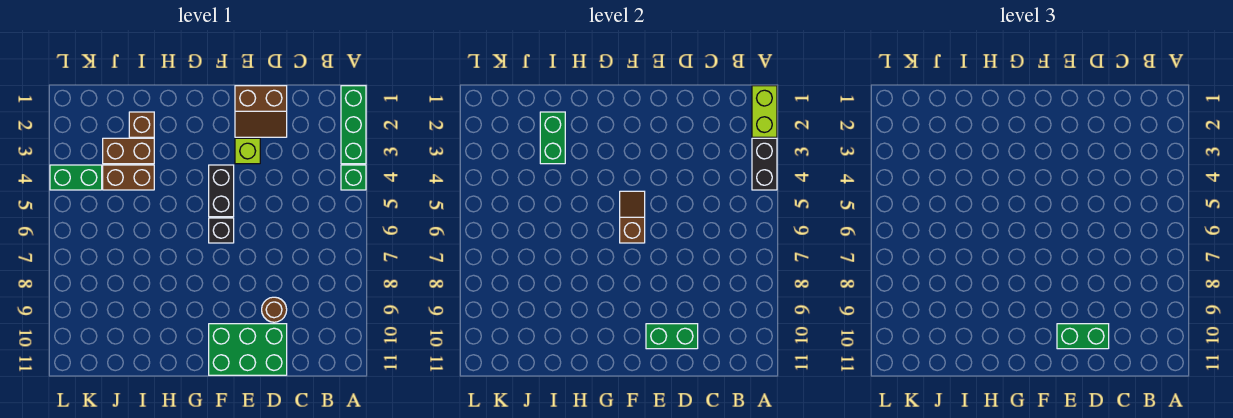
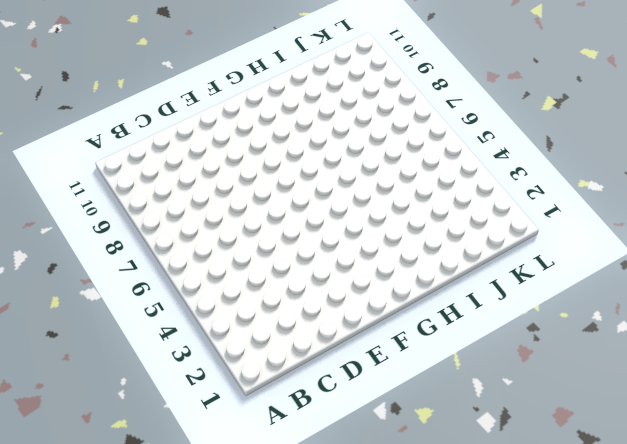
none -> green 1x3 brick [341,86,366,164]
none -> green 1x1 brick [341,165,366,190]
none -> brown 2x2 slope [235,86,287,137]

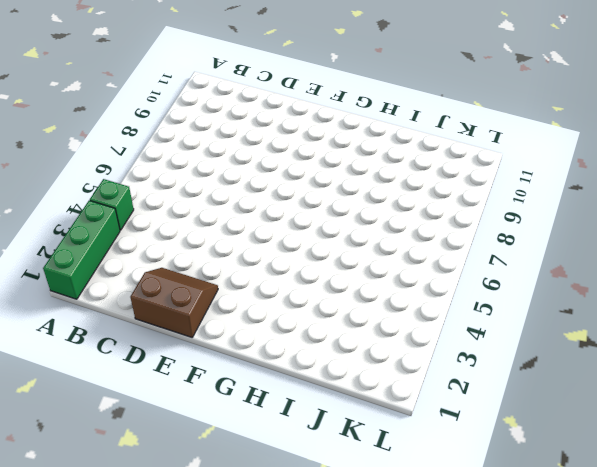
none -> brown 1x1 round brick [262,297,287,322]
none -> green 2x3 brick [209,324,287,375]
none -> lime 1x1 brick [235,138,260,164]

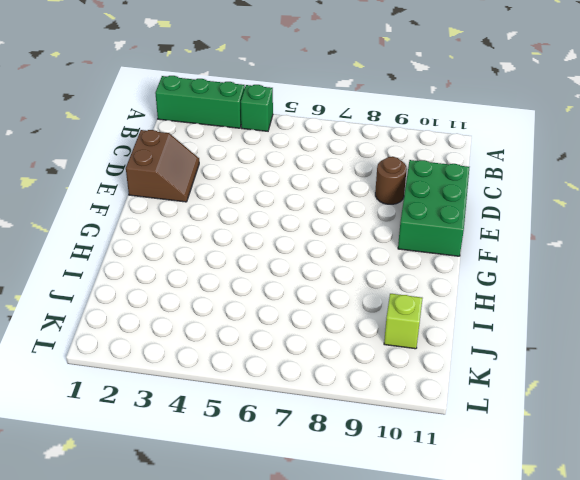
lime 1x1 brick [384,294,423,349] -> lime 1x1 brick moved to [235,138,260,164]
none -> black 1x2 brick [209,165,234,217]
none -> black 1x1 brick [209,218,234,243]
none -> brown 1x1 brick [129,112,154,137]

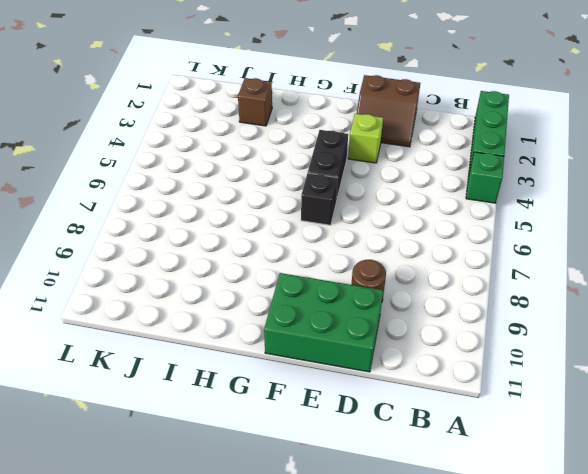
none -> brown 1x2 brick [103,138,154,164]
none -> brown 1x2 brick [103,165,154,190]
none -> green 1x2 brick [50,165,102,190]

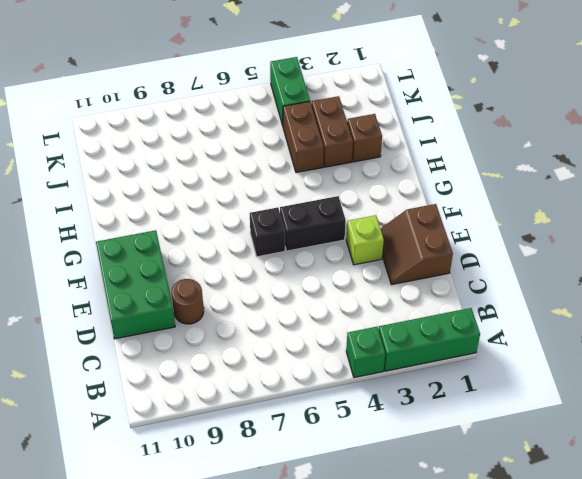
none -> lime 1x2 brick [752,86,777,137]
none -> black 1x2 brick [752,138,777,190]
none -> green 1x2 brick [646,324,698,349]

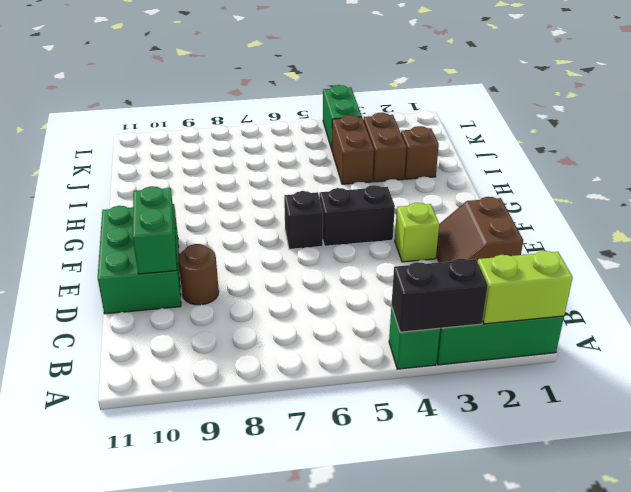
none -> brown 1x2 slope [620,191,645,243]
none -> green 1x2 brick [540,112,565,164]
none -> green 1x2 brick [1057,324,1109,349]

